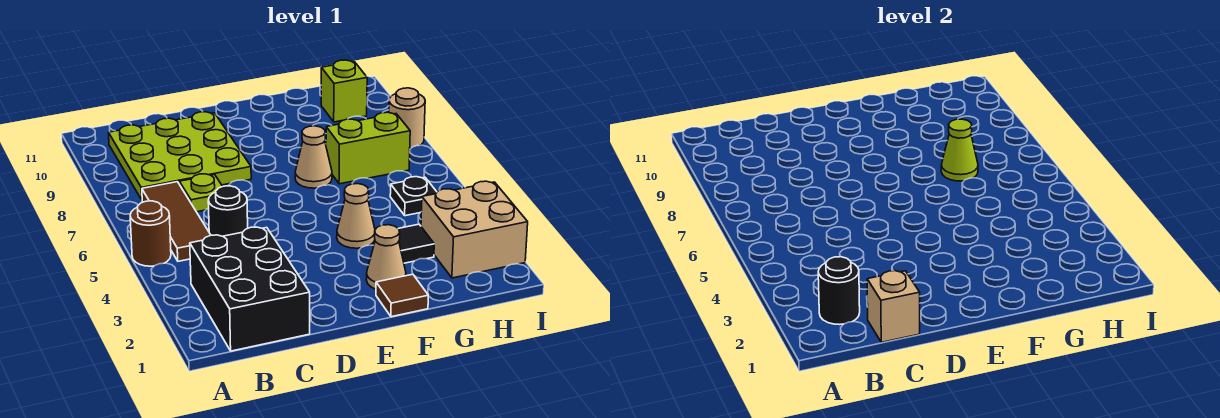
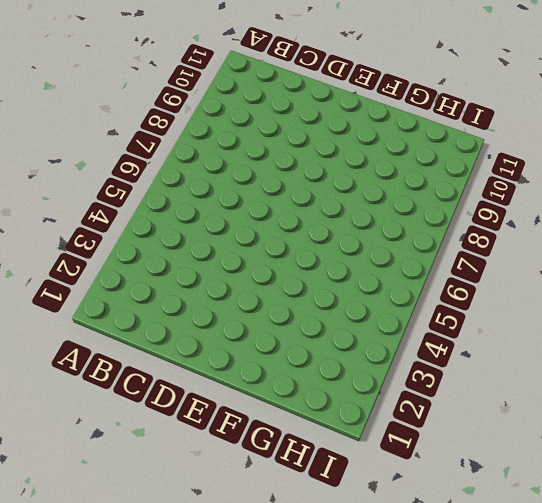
none -> brown 1x1 round brick [130,201,171,266]
none -> black 2x3 brick [190,227,310,351]
none -> brown 1x3 tile [142,182,211,261]

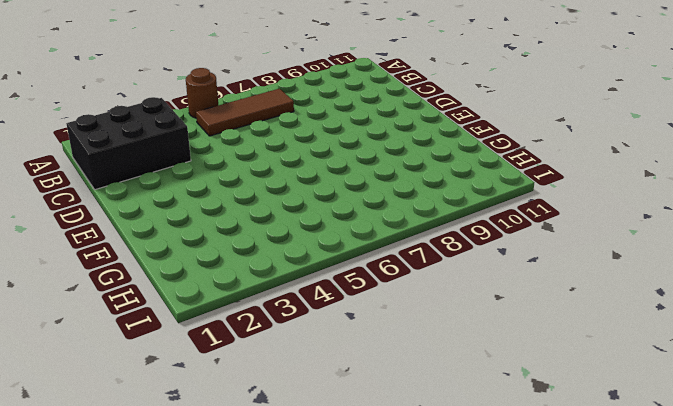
none -> lime 3x3 plate [109,112,251,200]
none -> black 1x1 round brick [208,186,248,236]
none -> lime 1x1 plate [179,174,223,212]

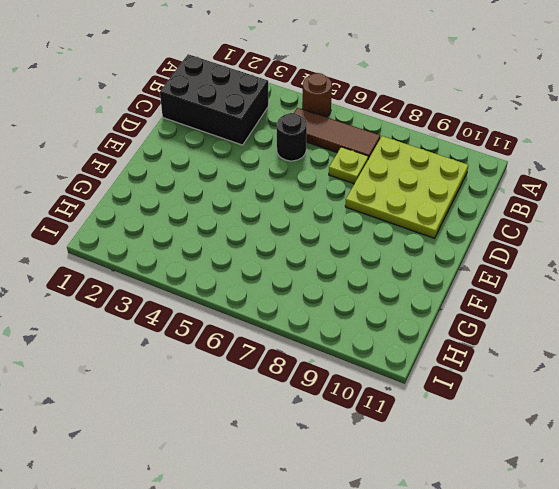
none -> brown 1x1 tile [376,274,428,317]
none -> tan 1x1 cone [366,225,406,289]
none -> tan 1x1 cone [337,184,375,248]

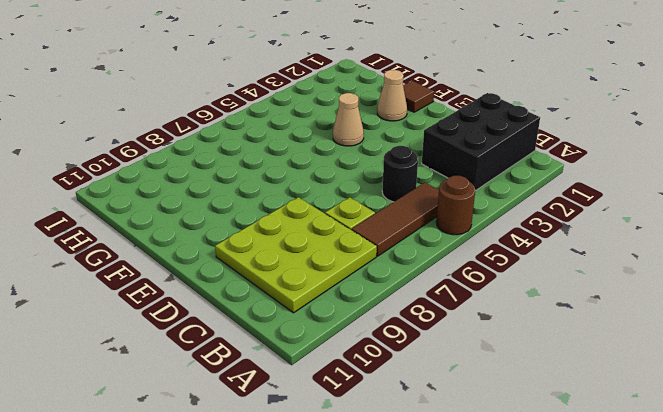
none -> tan 1x1 cone [295,126,332,188]
none -> black 1x1 tile [399,224,434,263]
none -> lime 1x2 brick [326,112,410,184]

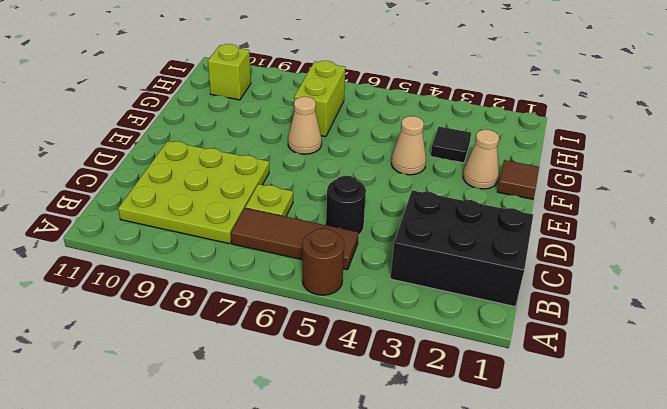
none -> tan 2x2 brick [421,181,528,278]
none -> black 1x1 plate [390,177,437,216]
none -> tan 1x1 round brick [389,88,425,148]

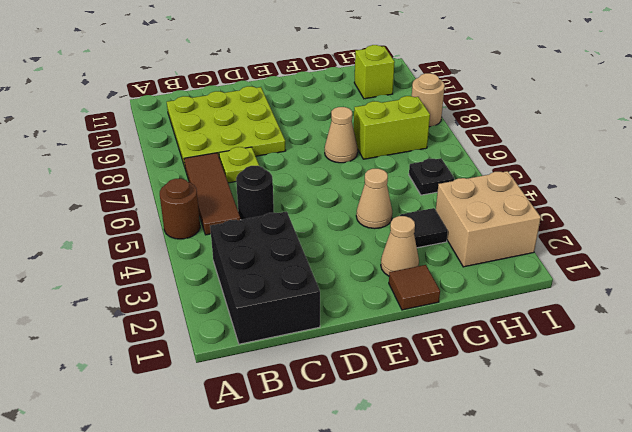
none -> black 1x1 round brick [818,257,860,325]
none -> tan 1x1 brick [867,271,920,342]
none -> lime 1x1 cone [941,119,978,181]

